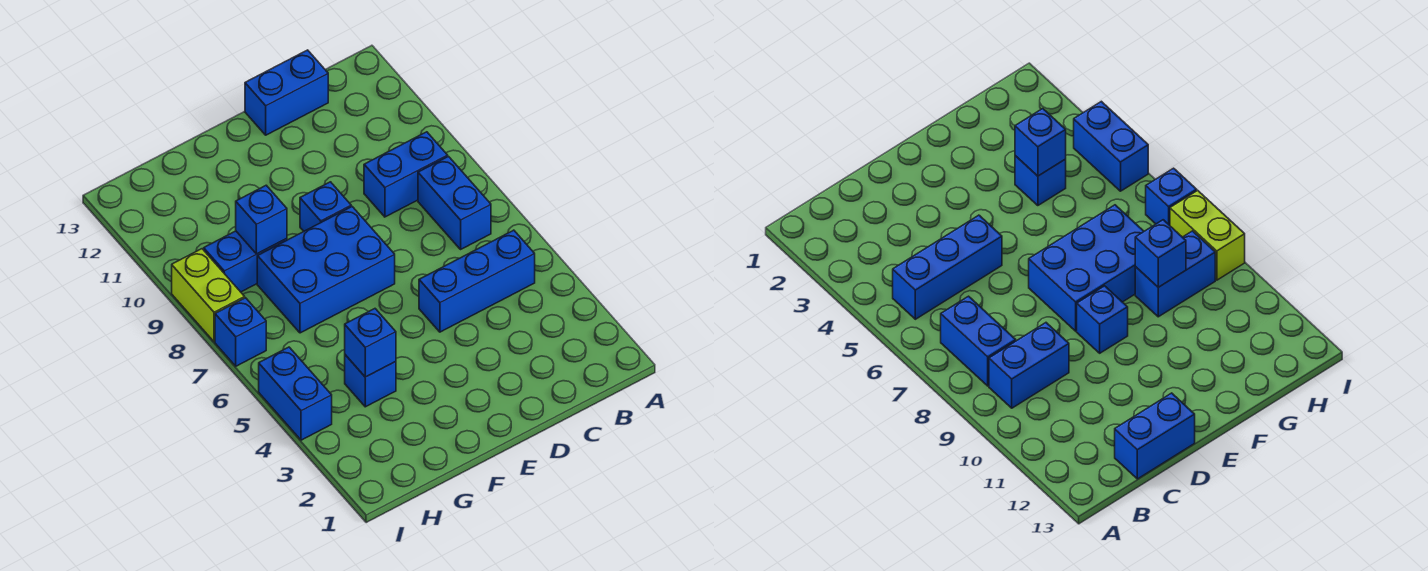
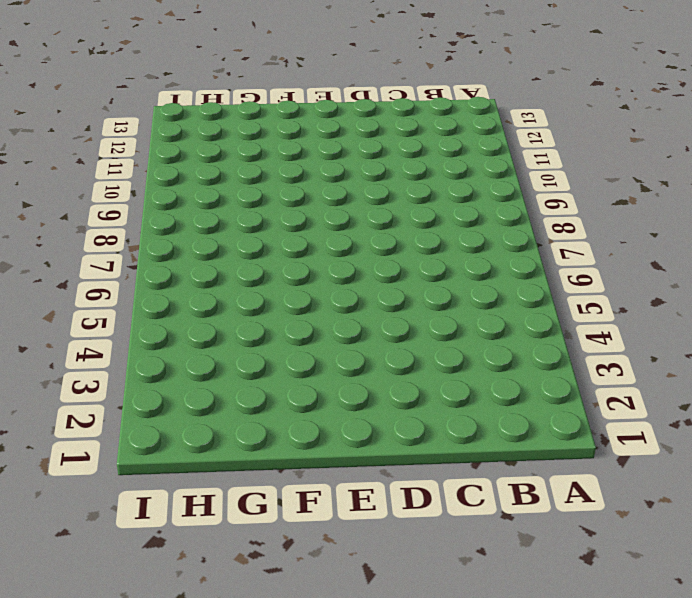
none -> blue 1x3 brick [419,230,535,332]
none -> blue 1x2 brick [418,157,491,249]
none -> blue 1x2 brick [364,132,448,217]

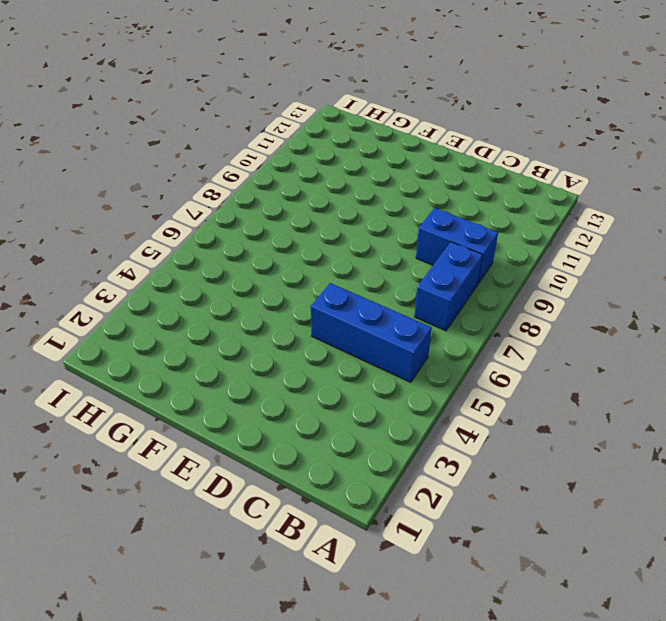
none -> blue 1x2 brick [245,50,328,135]
none -> blue 2x3 brick [257,207,395,333]
none -> blue 1x1 brick [300,182,351,231]

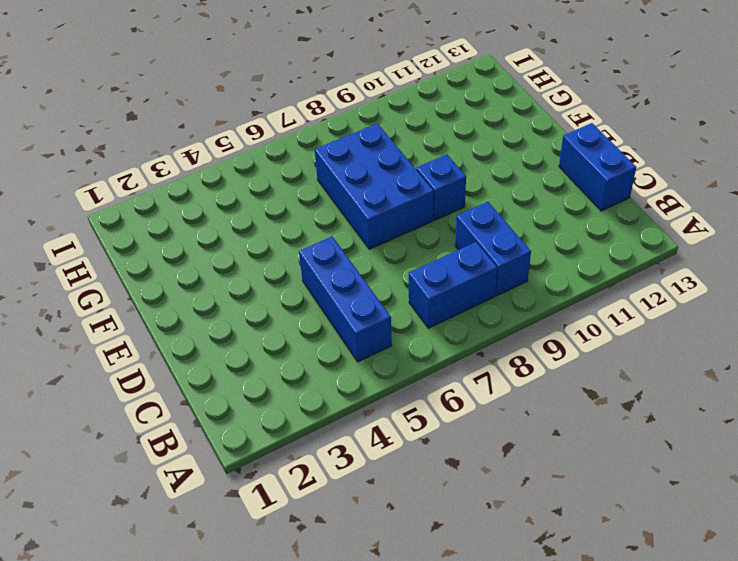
none -> blue 1x1 brick [345,355,396,407]
none -> blue 1x2 brick [204,231,287,292]
none -> blue 1x2 brick [259,347,332,440]

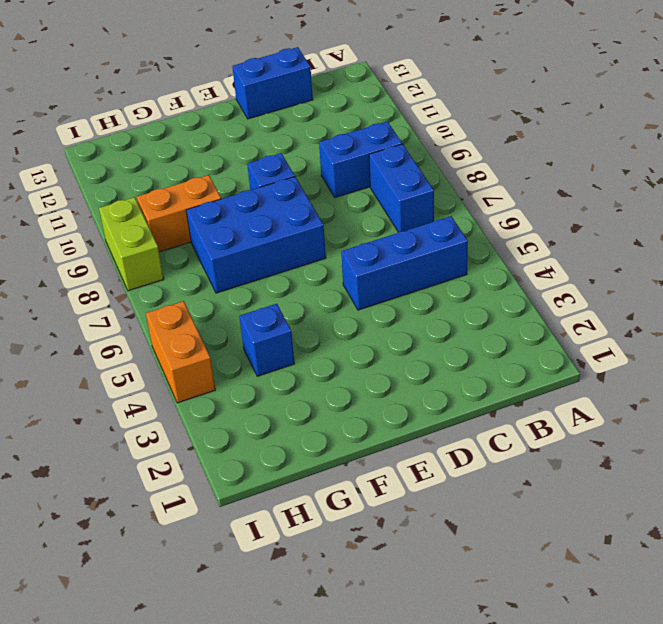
orange 1x2 brick [137,175,221,252] -> blue 1x2 brick [204,231,287,292]
orange 1x2 brick [146,301,215,403] -> blue 1x2 brick [259,347,332,440]
none -> blue 1x1 brick [215,298,266,366]
none -> blue 1x1 brick [345,309,396,377]
none -> blue 1x1 brick [236,185,287,254]

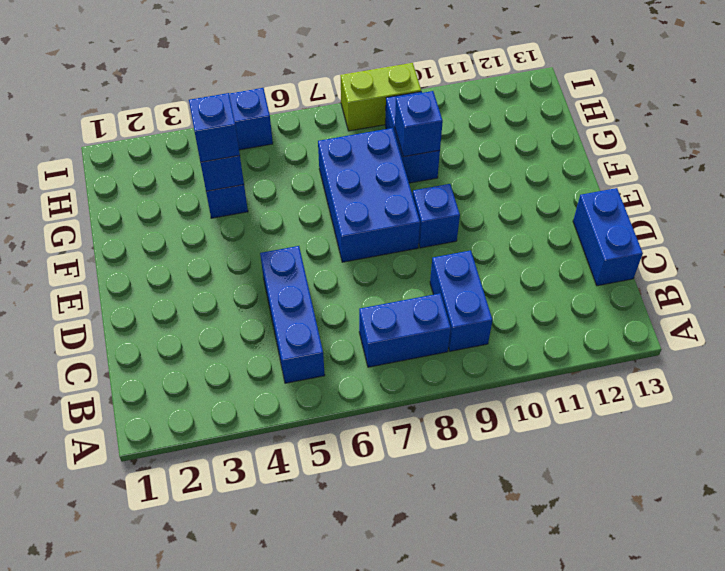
blue 1x1 brick [189,93,240,162] -> blue 1x1 brick moved to [215,298,266,366]

